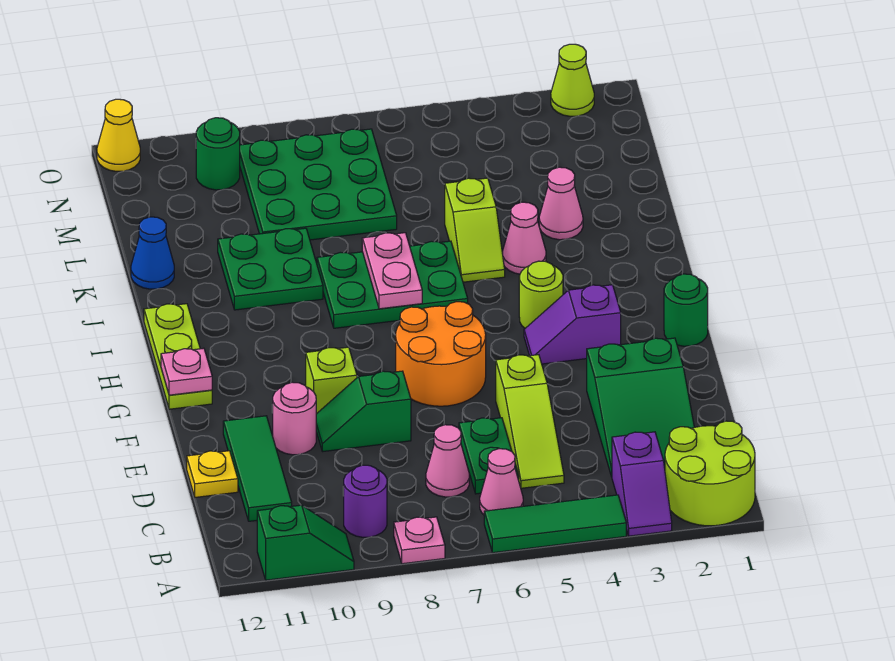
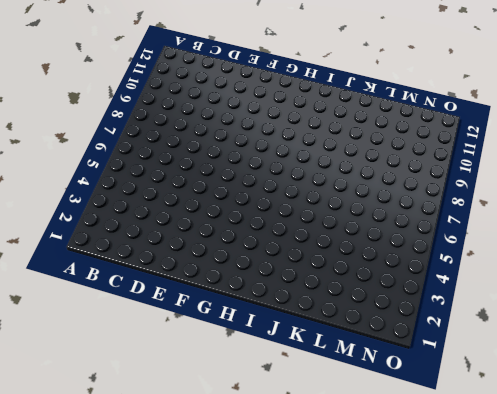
none -> lime 2x2 round brick [665,421,755,526]
none -> purple 1x2 slope [612,432,672,536]
none -> green 1x3 tile [484,495,626,553]
none -> pink 1x1 plate [394,517,445,564]

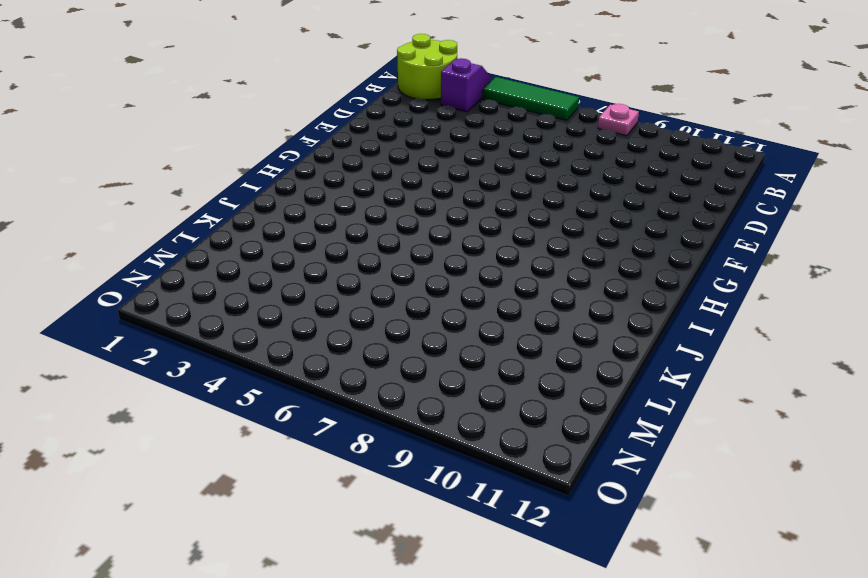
none -> green 1x2 slope [257,505,354,580]
none -> pink 1x1 cone [480,449,523,515]
none -> purple 1x1 round brick [343,465,387,537]
none -> green 2x3 slope [587,338,694,477]

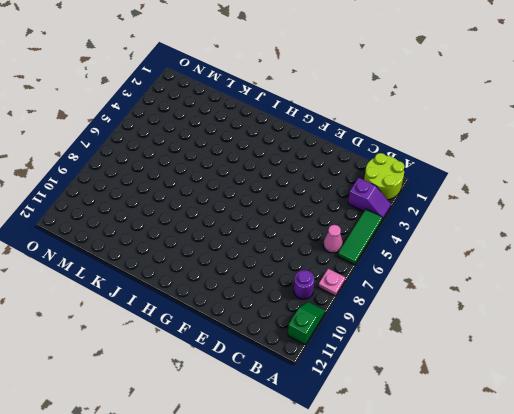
none -> green 2x3 slope [587,338,694,477]
none -> lime 1x3 slope [496,355,564,488]
none -> green 1x2 plate [459,418,519,494]
none -> pink 1x1 cone [426,425,469,497]

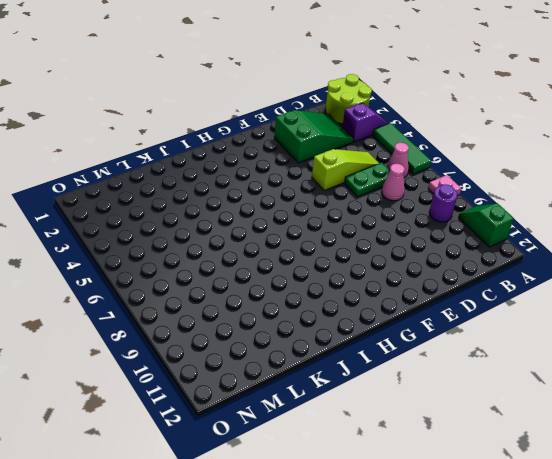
none -> green 1x3 tile [223,416,292,521]
none -> yellow 1x1 plate [187,451,238,497]
none -> green 1x2 slope [316,371,411,452]
none -> pink 1x1 round brick [273,382,316,455]

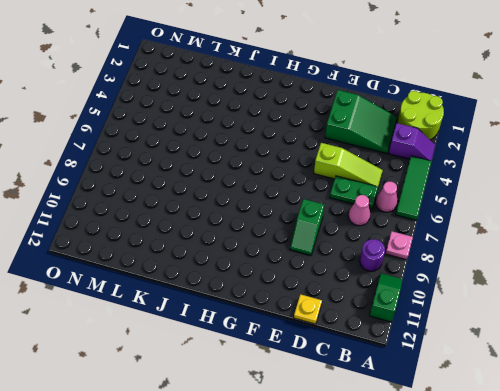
none -> green 1x3 tile [223,416,292,521]
none -> pink 1x1 round brick [273,382,316,455]
none -> orange 2x2 round brick [396,302,486,406]
none -> lime 1x1 brick [306,347,357,414]

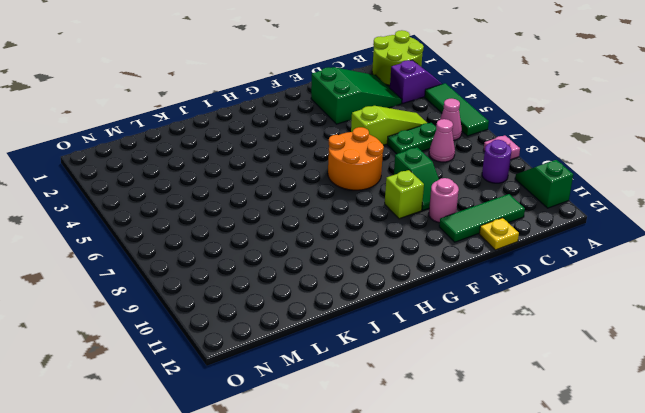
none -> green 1x1 round brick [664,274,708,346]
none -> purple 1x2 slope [524,285,621,364]
none -> lime 1x3 plate [144,304,212,409]
none -> lime 1x1 round brick [519,261,563,328]

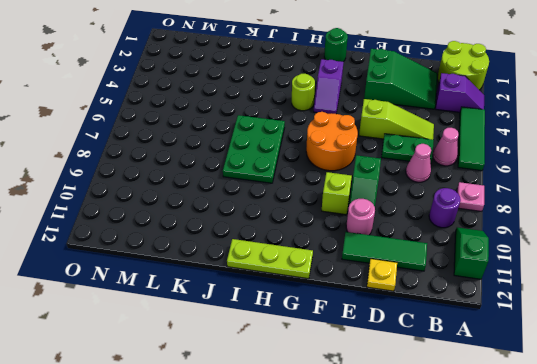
none -> pink 1x1 cone [502,202,546,274]
none -> lime 1x2 slope [445,178,505,282]
none -> green 2x2 plate [218,228,323,310]
none -> pink 1x1 cone [539,167,583,240]

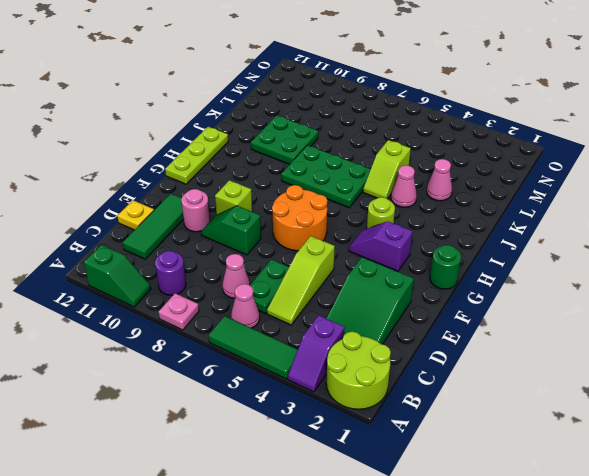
none -> blue 1x1 cone [131,217,174,289]
none -> green 3x3 plate [240,129,397,240]
none -> green 1x1 round brick [196,118,240,190]
none -> lime 1x1 cone [551,44,594,116]

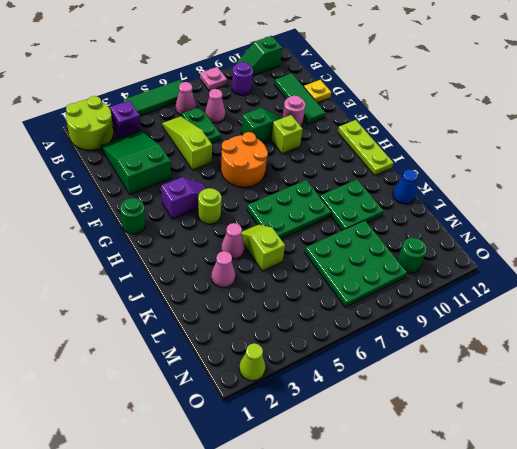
none -> yellow 1x1 cone [97,99,140,171]
none -> pink 1x1 plate [161,348,212,395]
none -> pink 1x2 plate [362,233,422,309]

